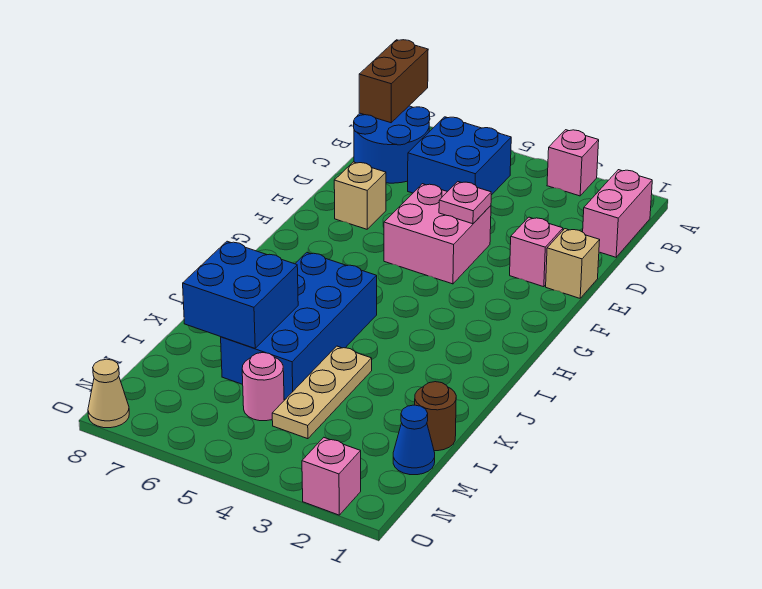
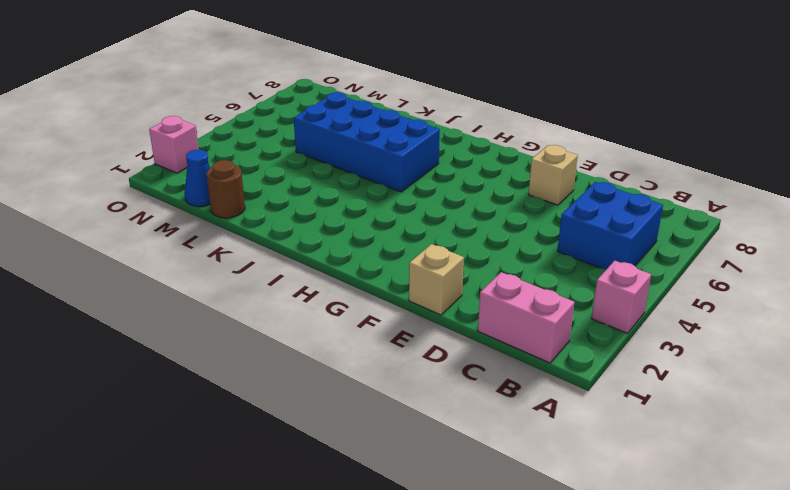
none -> blue 2x2 round brick [354,106,430,183]
none -> pink 1x1 brick [510,217,563,287]
none -> pink 2x2 brick [384,184,491,284]

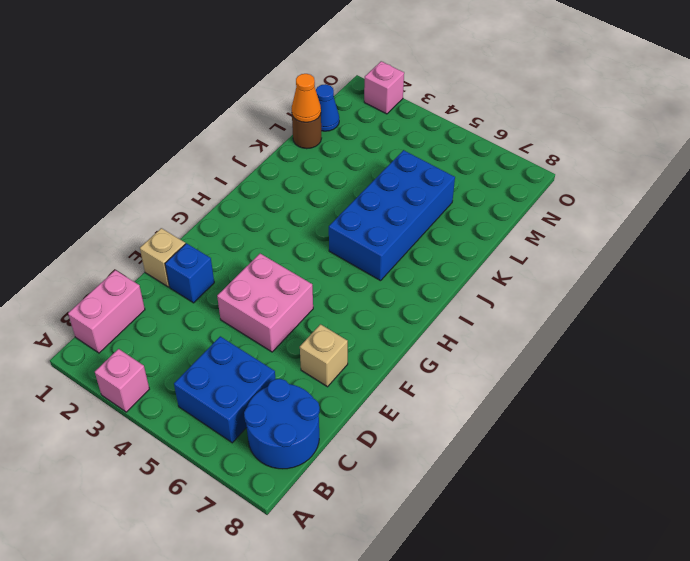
blue 1x1 brick [165,243,214,303] -> pink 1x1 brick [510,217,563,287]
orange 1x1 cone [292,74,321,122] -> none
none -> tan 1x3 plate [272,346,372,439]
none -> pink 1x1 round brick [242,353,284,421]
none -> tan 1x1 cone [88,359,129,428]

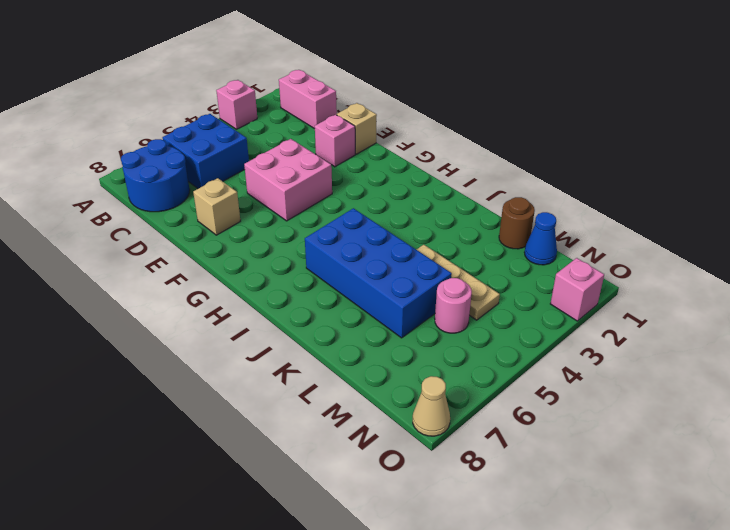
none -> brown 1x2 brick [359,40,428,123]
none -> pink 1x1 plate [439,182,491,224]
none -> blue 2x2 brick [183,241,298,348]

